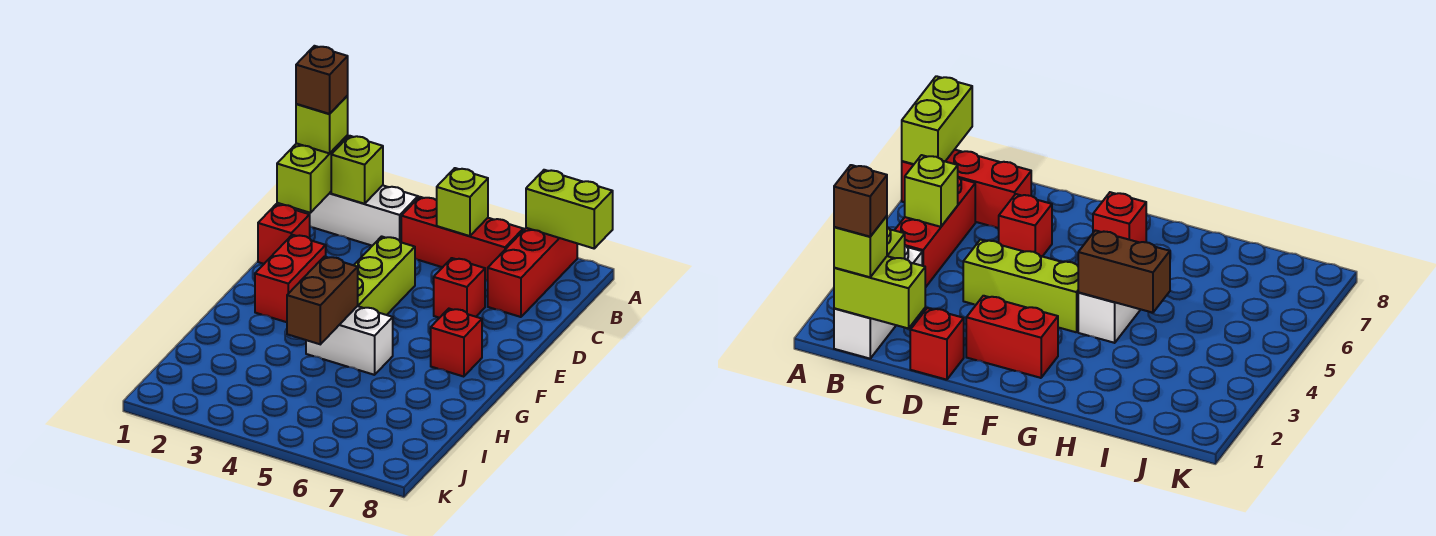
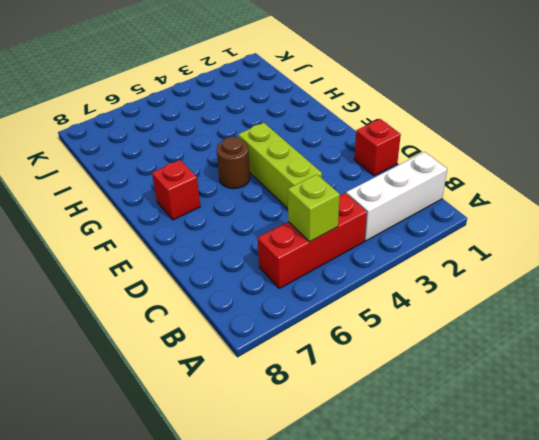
brown 1x1 round brick [217,137,250,189] -> none
none -> red 1x3 brick [488,228,577,317]
none -> red 1x1 brick [434,258,485,318]
none -> red 1x2 brick [255,235,326,322]

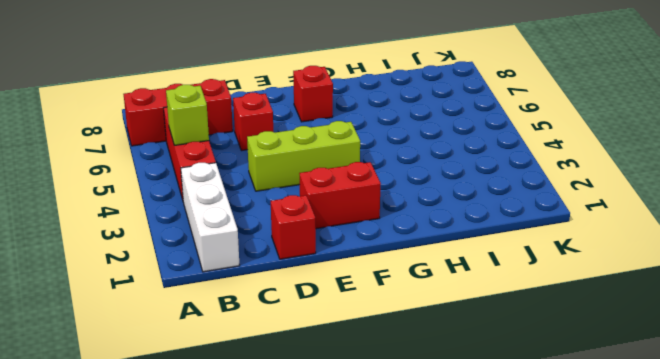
none -> white 1x2 brick [306,306,393,375]
none -> lime 1x2 brick [526,170,613,248]
none -> lime 1x2 brick [277,135,348,213]

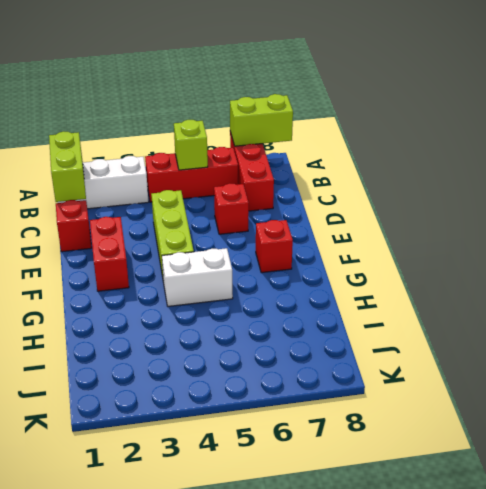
none -> lime 1x1 brick [331,136,383,204]
none -> brown 1x2 brick [287,257,358,344]
none -> lime 1x1 brick [296,96,348,153]

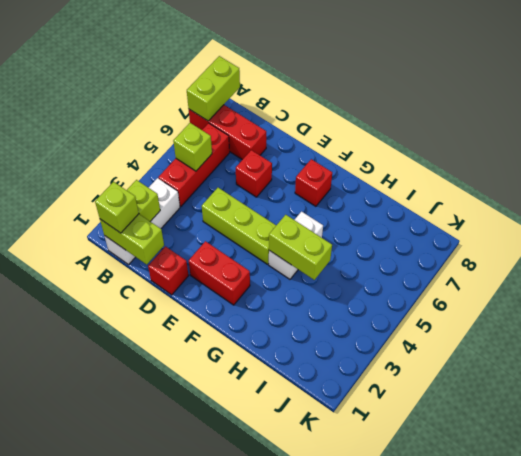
lime 1x2 brick [269,215,332,280] -> brown 1x2 brick [287,257,358,344]
none -> brown 1x1 brick [296,46,348,114]

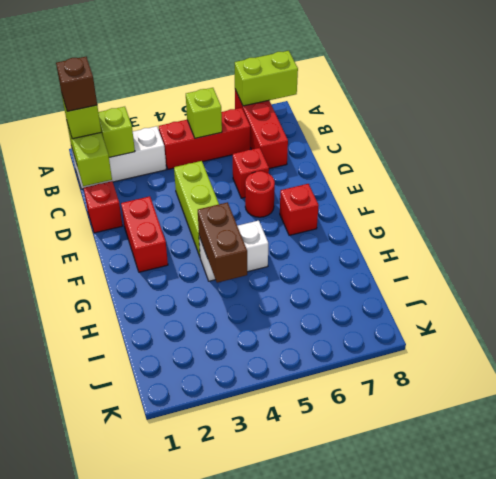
red 1x1 round brick [245,171,275,217] -> none

